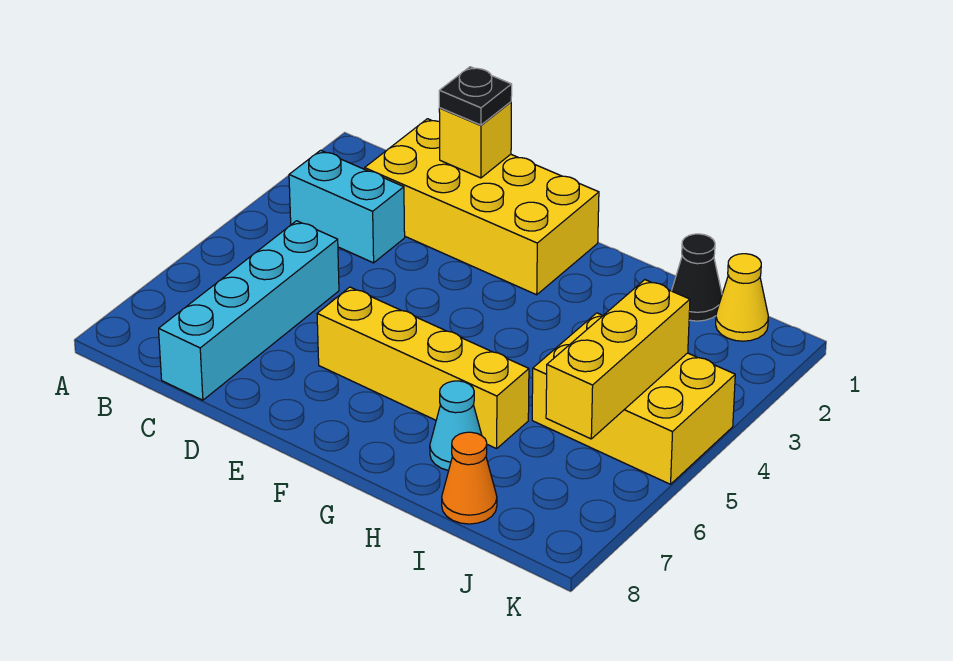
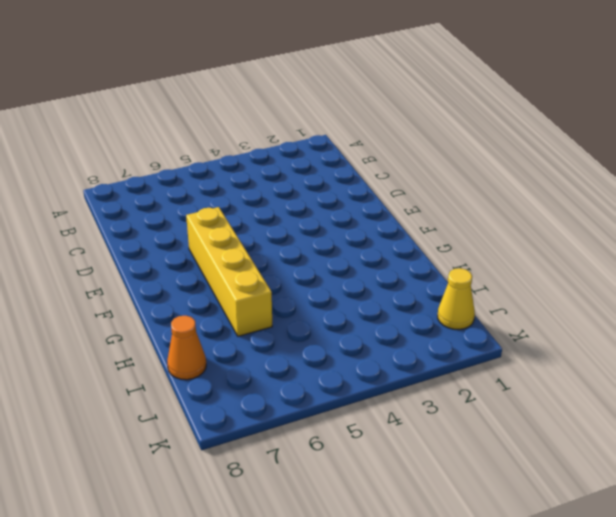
none -> cyan 1x2 brick [289,150,405,263]
none -> yellow 2x4 brick [365,119,599,295]
none -> cyan 1x4 brick [159,221,339,400]

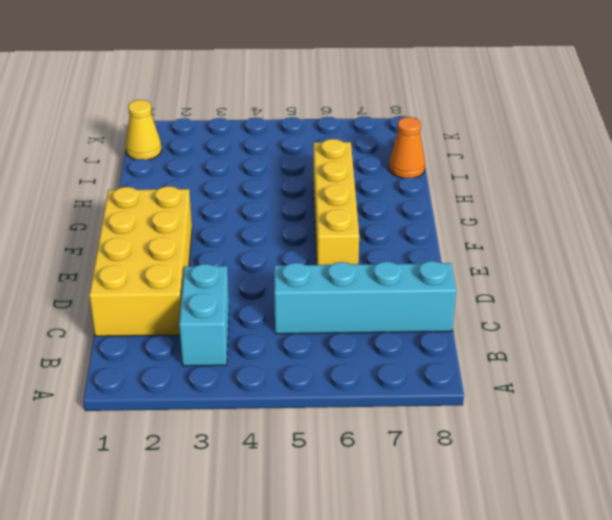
none -> cyan 1x1 cone [430,381,482,471]
none -> black 1x1 cone [672,234,722,321]
none -> yellow 2x3 brick [532,313,735,484]

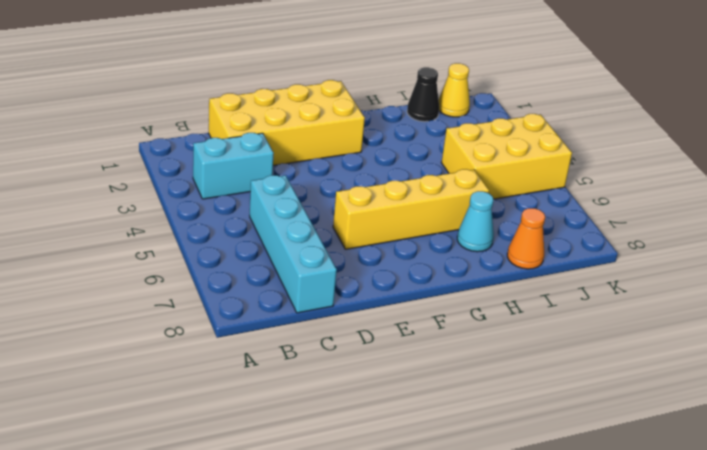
none -> yellow 1x1 brick [439,102,511,178]
none -> yellow 1x3 brick [546,280,690,439]
none -> black 1x1 plate [439,67,512,125]

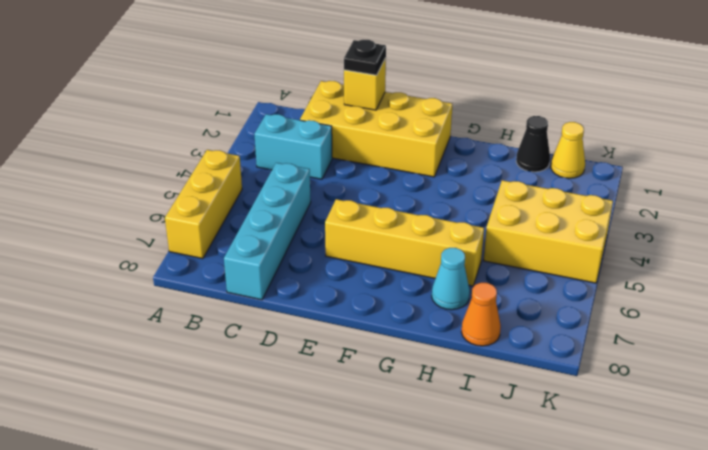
yellow 1x3 brick [165,150,242,259] -> yellow 1x3 brick moved to [546,280,690,439]

